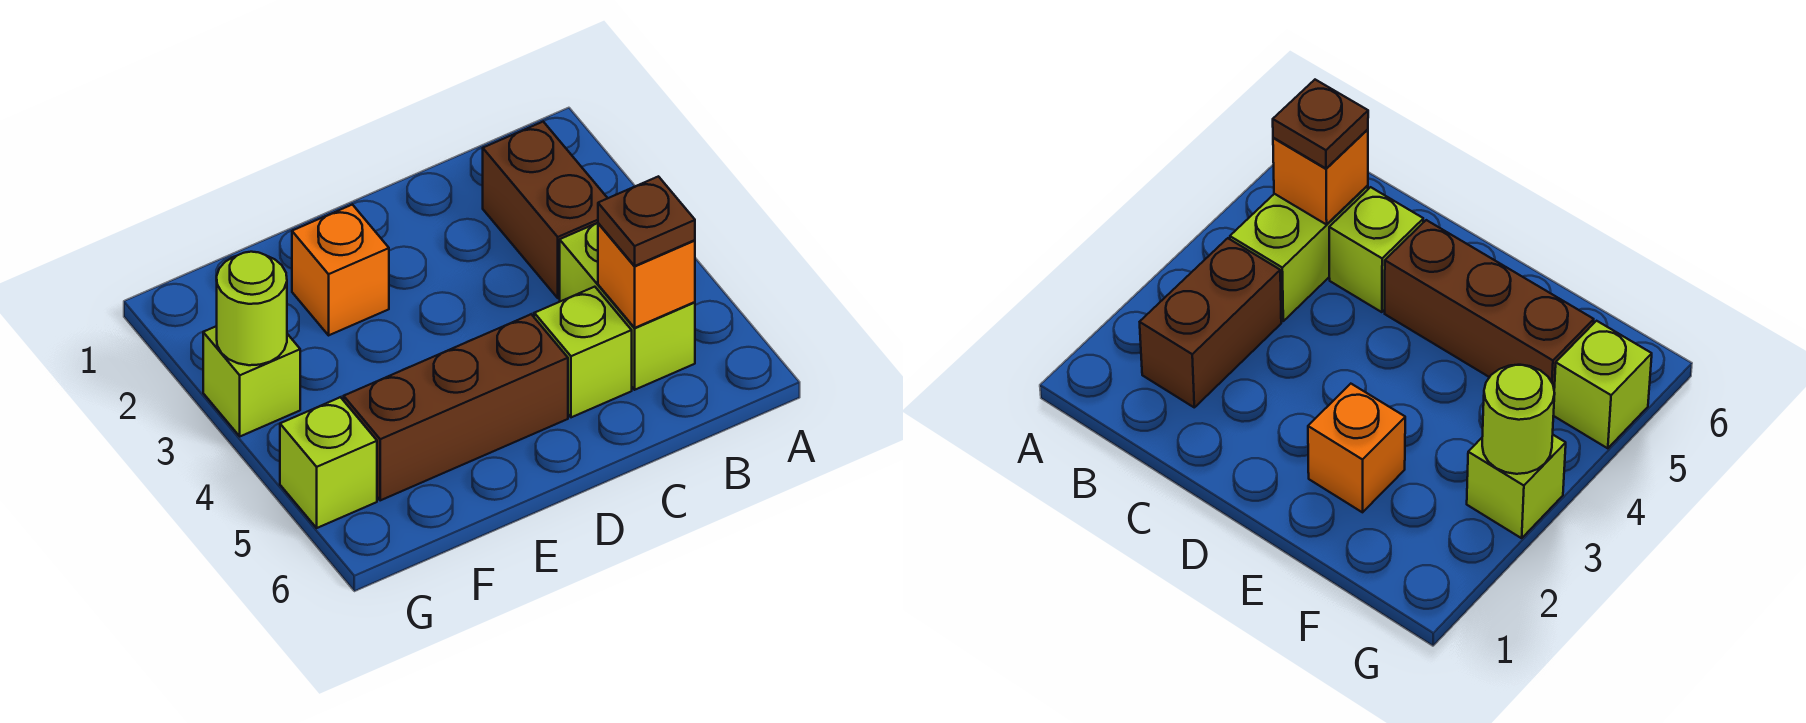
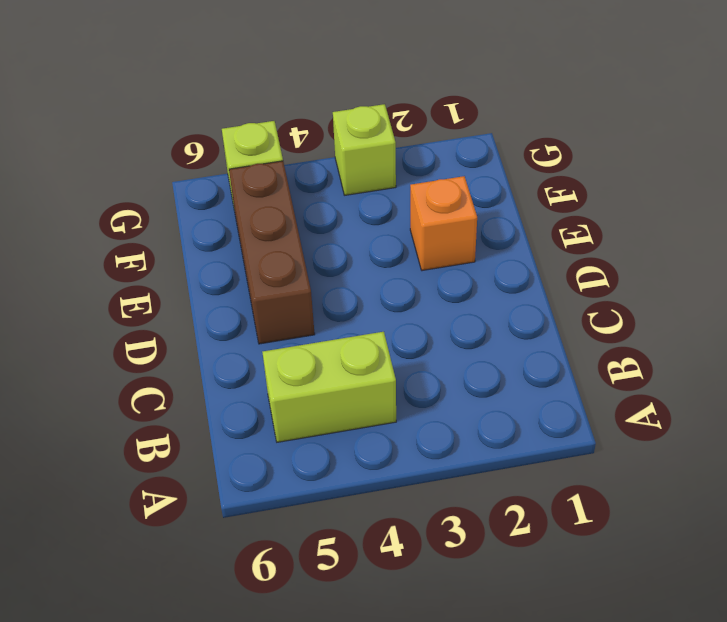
none -> brown 1x2 brick [483,122,608,298]
none -> lime 1x1 brick [534,287,632,417]

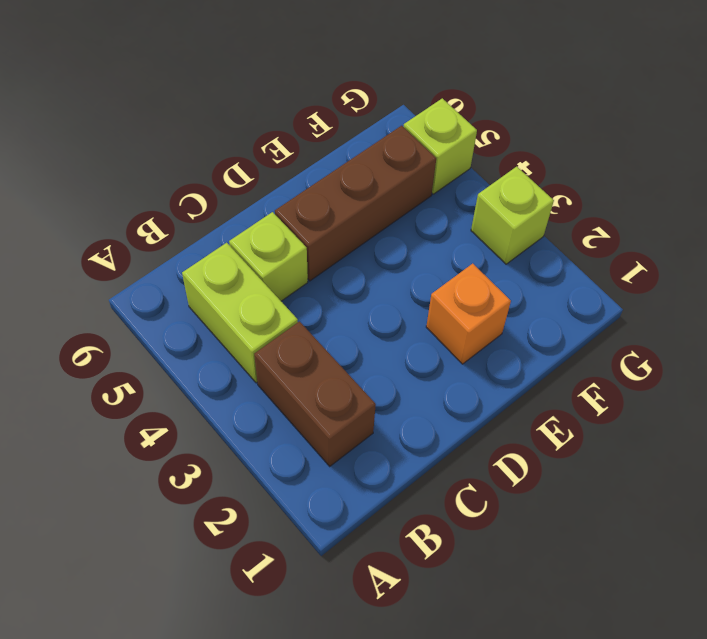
none -> orange 1x1 brick [598,223,695,328]
none -> lime 1x1 round brick [217,252,287,365]

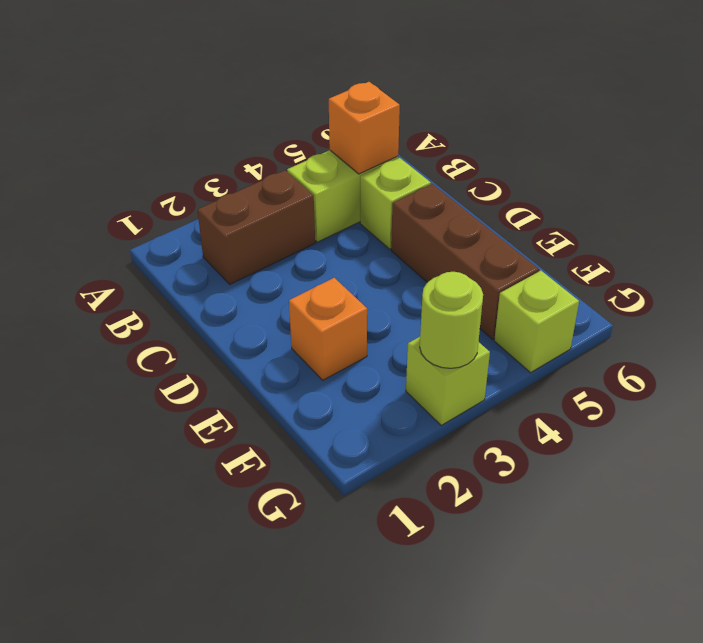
none -> brown 1x1 plate [598,176,695,266]

